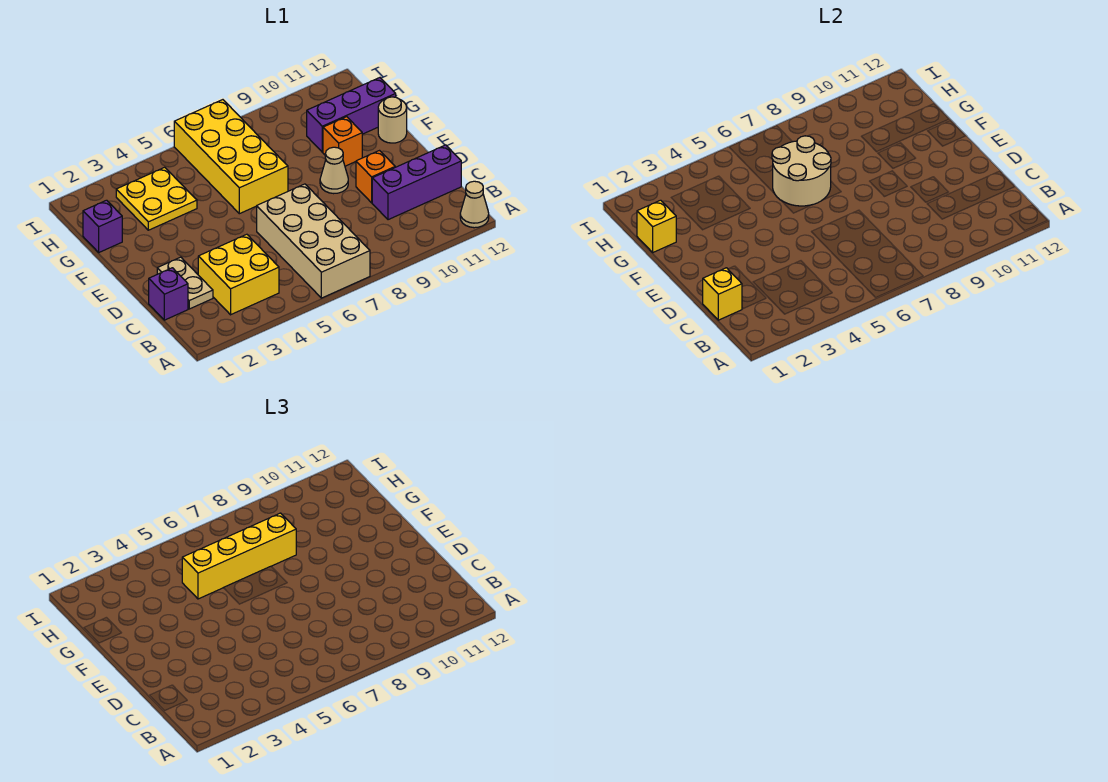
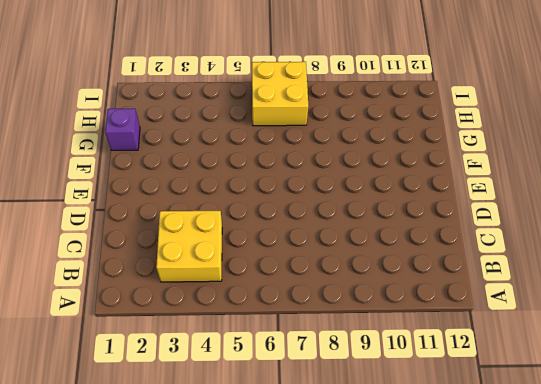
yellow 2x2 brick [252,62,308,126] -> yellow 2x4 brick [174,100,288,214]
none -> tan 2x4 brick [257,184,370,298]
none -> tan 1x1 cone [460,181,489,228]
none -> purple 1x1 brick [149,268,188,320]

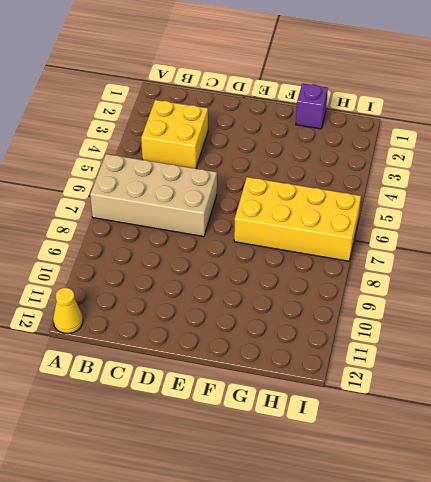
yellow 1x1 cone [53,288,83,334] -> tan 1x1 cone [460,181,489,228]
none -> purple 1x1 brick [149,268,188,320]
none -> tan 1x2 plate [157,257,213,309]
none -> purple 1x3 brick [372,145,461,220]

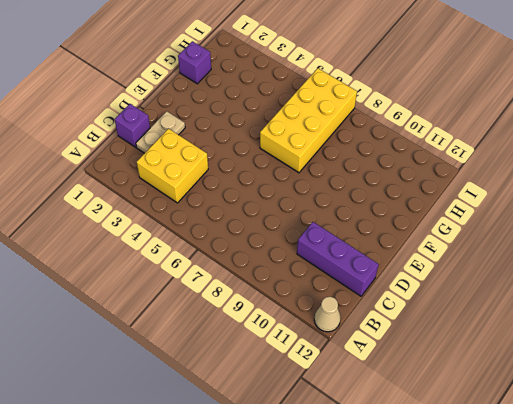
none -> tan 2x4 brick [257,184,370,298]
none -> orange 1x1 brick [356,151,395,203]
none -> tan 1x1 cone [320,147,348,194]

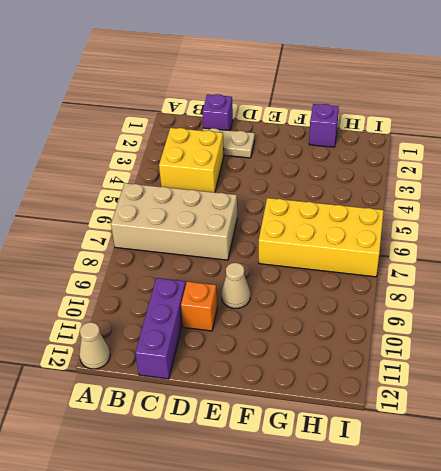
none -> orange 1x1 brick [323,117,362,166]
none -> tan 1x1 round brick [378,97,407,143]
none -> yellow 2x2 plate [116,167,197,230]

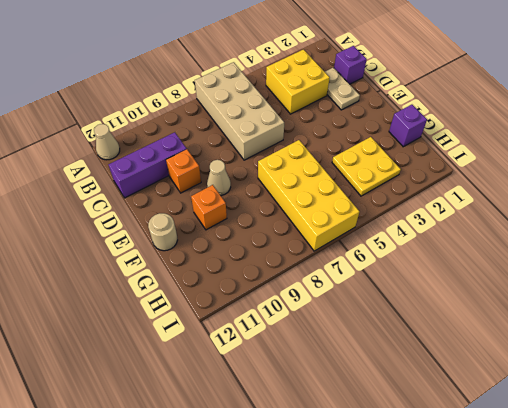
none -> purple 1x3 brick [307,78,396,152]
none -> yellow 1x1 brick [703,268,742,320]
none -> tan 2x2 round brick [772,136,831,206]

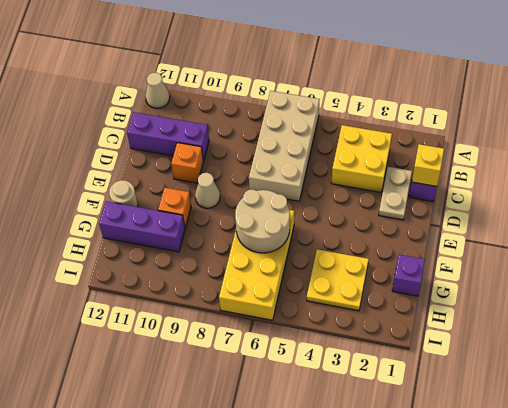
none -> yellow 1x1 brick [637,200,676,252]
none -> yellow 1x4 brick [182,513,296,599]

